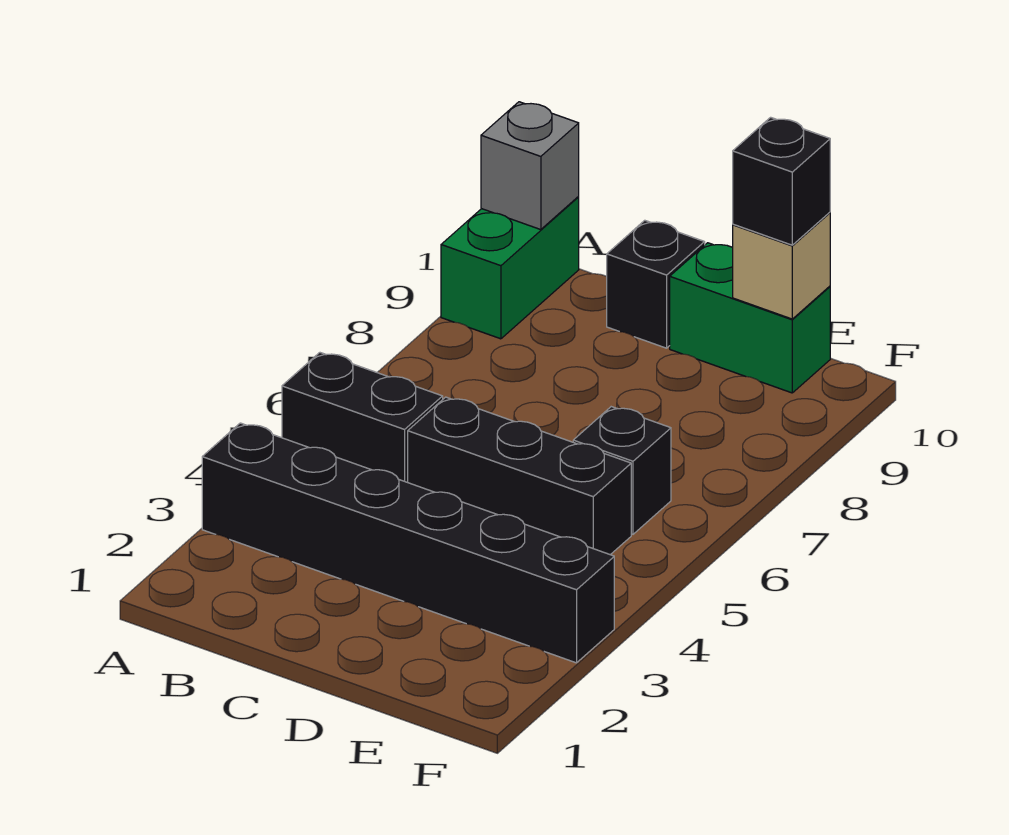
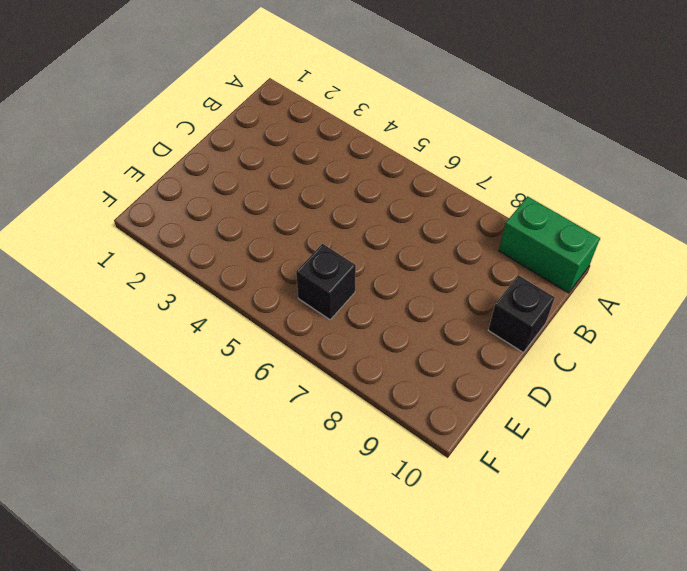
none -> black 1x6 brick [202,423,614,663]
none -> black 1x2 brick [282,353,443,482]

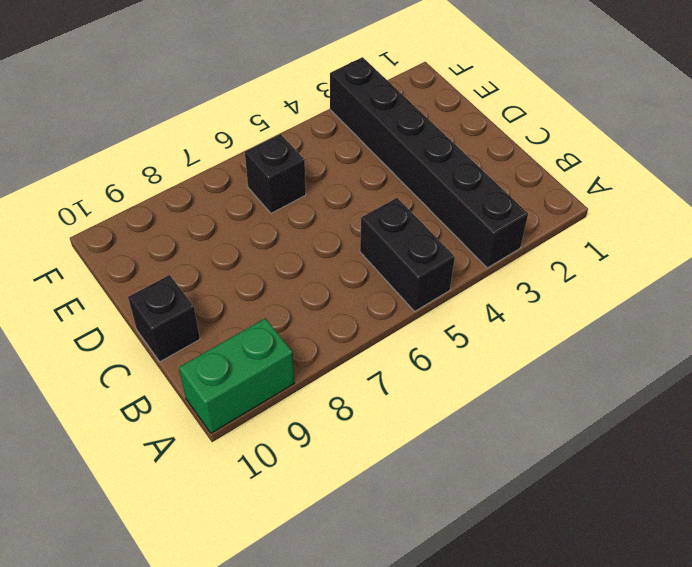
none -> black 1x3 brick [408,397,631,555]
none -> green 1x2 brick [670,243,830,393]

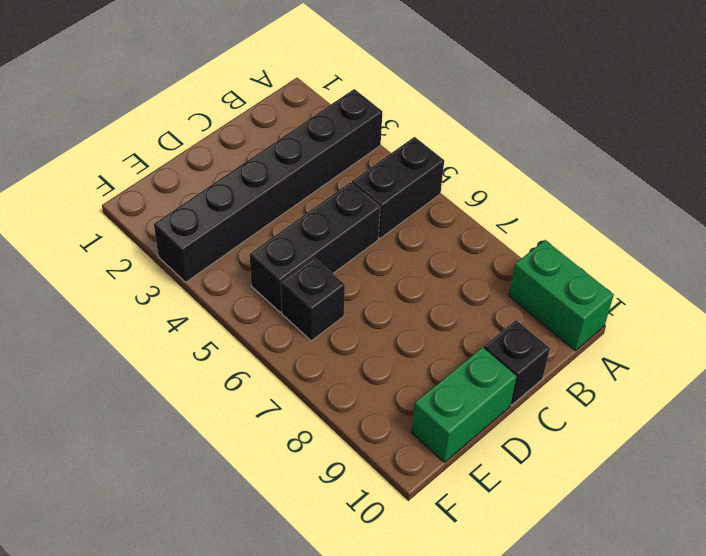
none -> grey 1x1 brick [481,102,579,230]
none -> tan 1x1 brick [733,212,830,319]

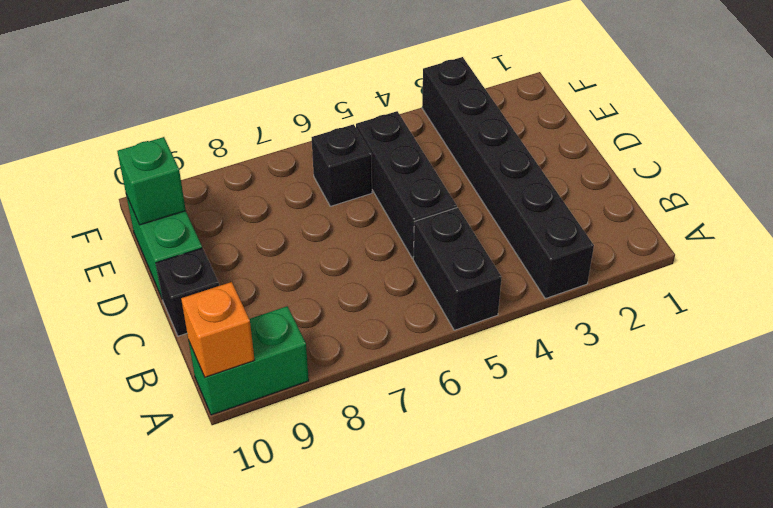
orange 1x1 brick [181,282,255,377] -> grey 1x1 brick [481,102,579,230]
green 1x1 brick [117,137,186,225] -> tan 1x1 brick [733,212,830,319]
none -> black 1x1 brick [733,117,830,245]

